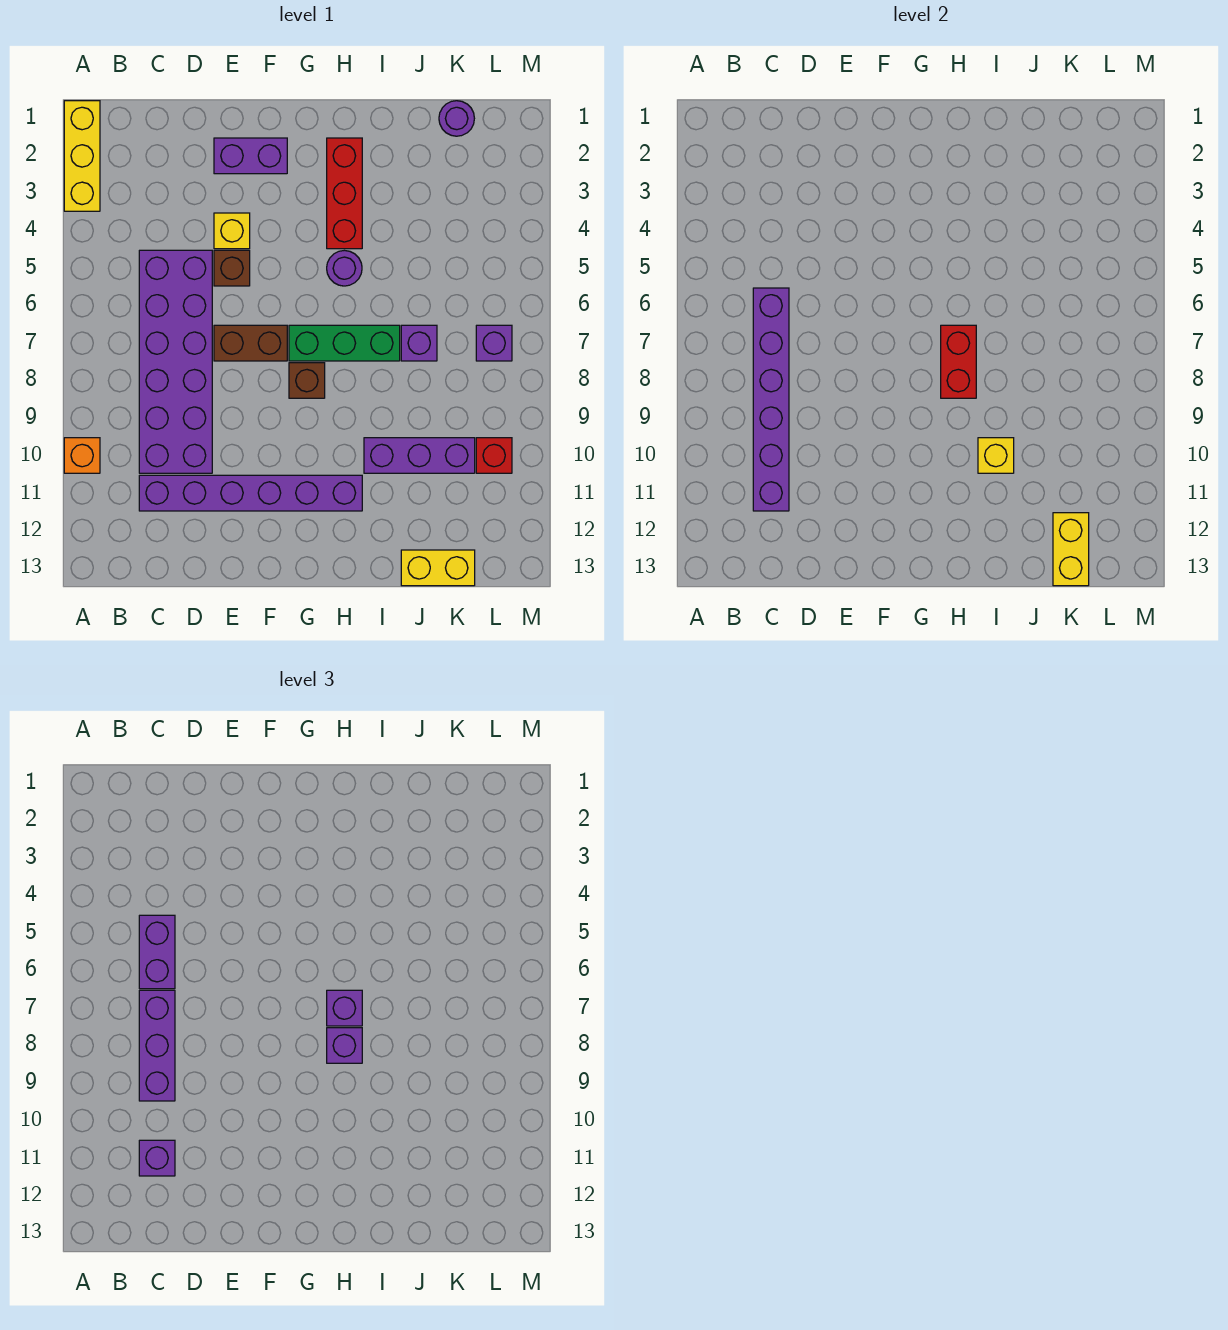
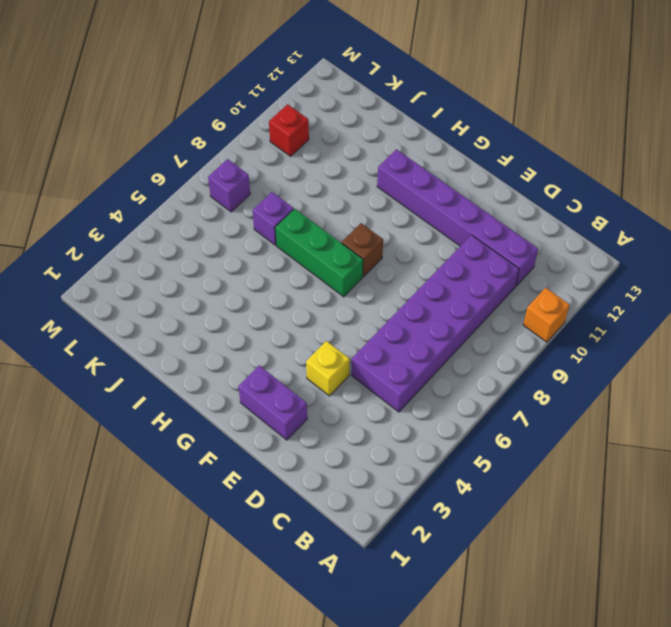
none -> yellow 1x3 brick [64,101,100,211]
none -> brown 1x1 brick [214,250,250,286]
none -> brown 1x2 brick [214,325,287,361]

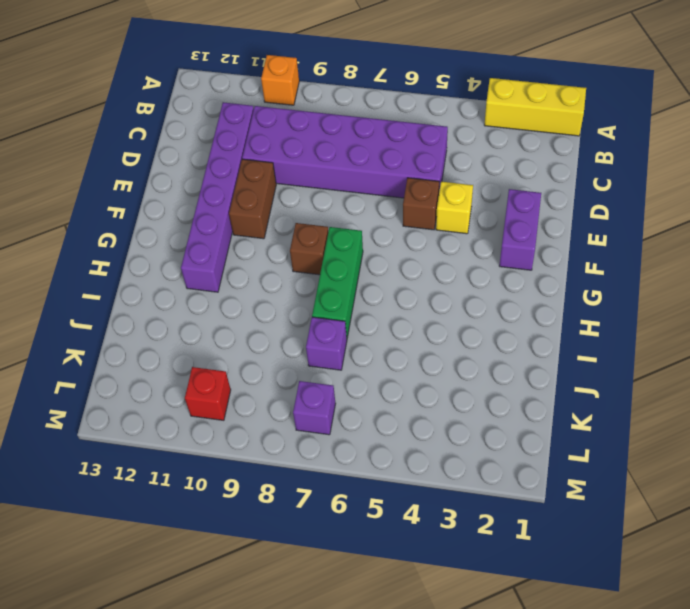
brown 1x2 brick [229,159,276,239] -> brown 1x2 brick moved to [214,325,287,361]
none -> red 1x3 brick [327,138,362,249]
none -> purple 1x1 round brick [327,250,362,286]
none -> purple 1x3 brick [364,438,475,473]

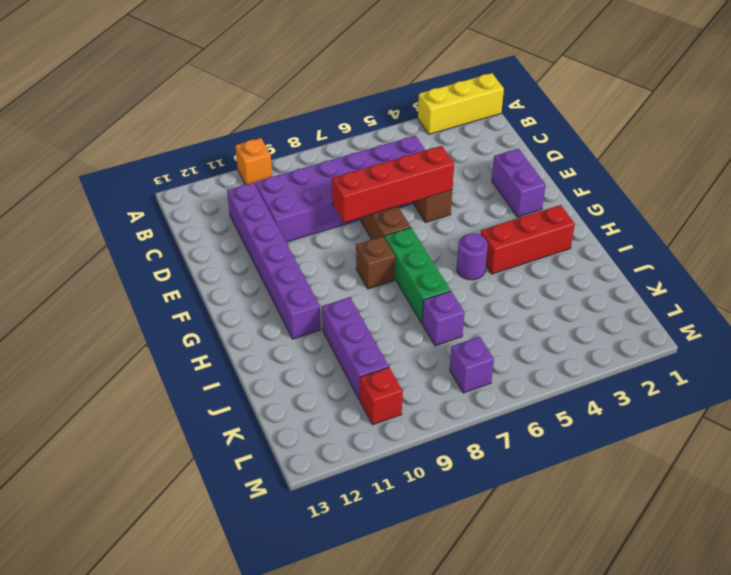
red 1x4 brick [332,146,454,223] -> none
none -> yellow 1x1 brick [214,213,250,249]
none -> yellow 1x2 brick [401,550,475,586]
none -> purple 1x1 round brick [439,101,474,136]

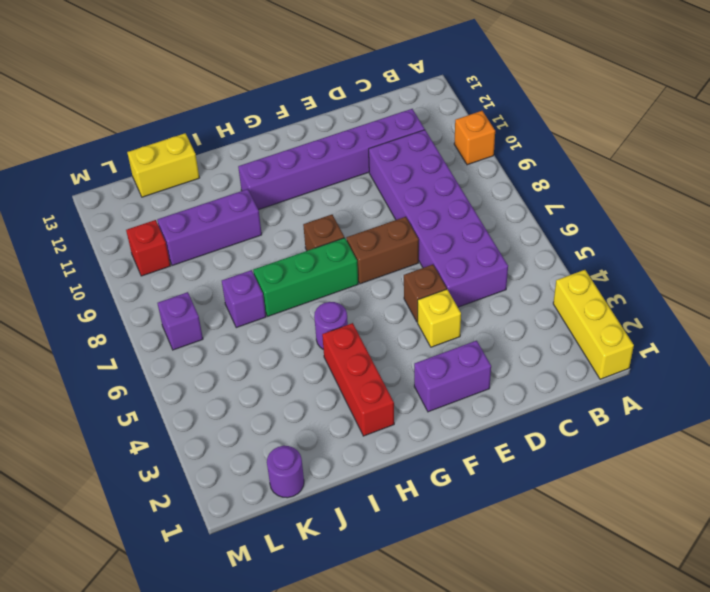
none -> purple 1x6 brick [753,288,789,511]
none -> red 1x2 brick [941,325,976,398]
none -> yellow 1x1 brick [978,438,1014,473]

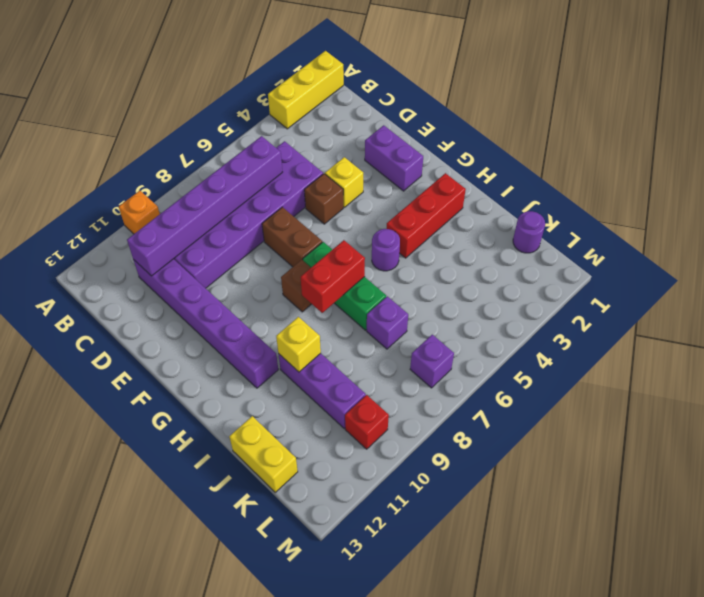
none -> yellow 1x2 brick [1053,513,1089,586]
none -> purple 1x2 brick [139,915,175,989]
none -> purple 1x3 brick [139,990,175,1101]

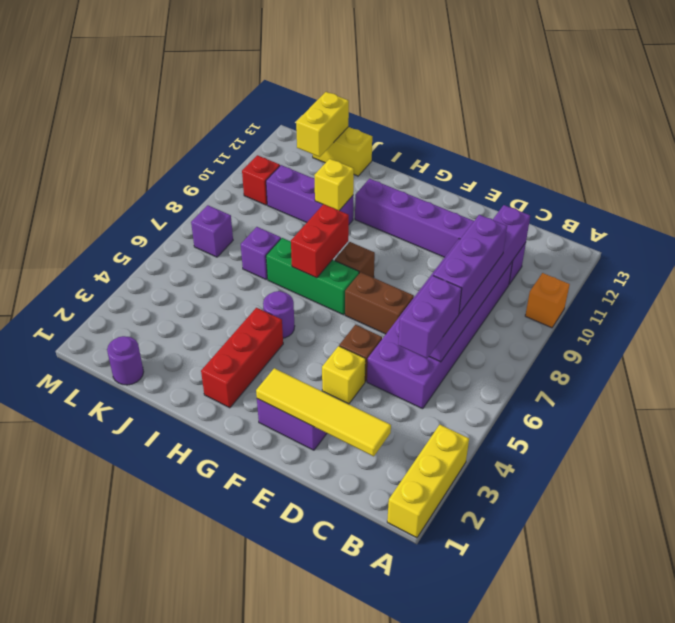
yellow 1x4 tile [256,368,391,456] -> none
none -> purple 1x1 brick [139,1140,175,1176]
none -> purple 1x1 brick [327,990,362,1026]
none -> purple 1x1 brick [327,1028,362,1063]

